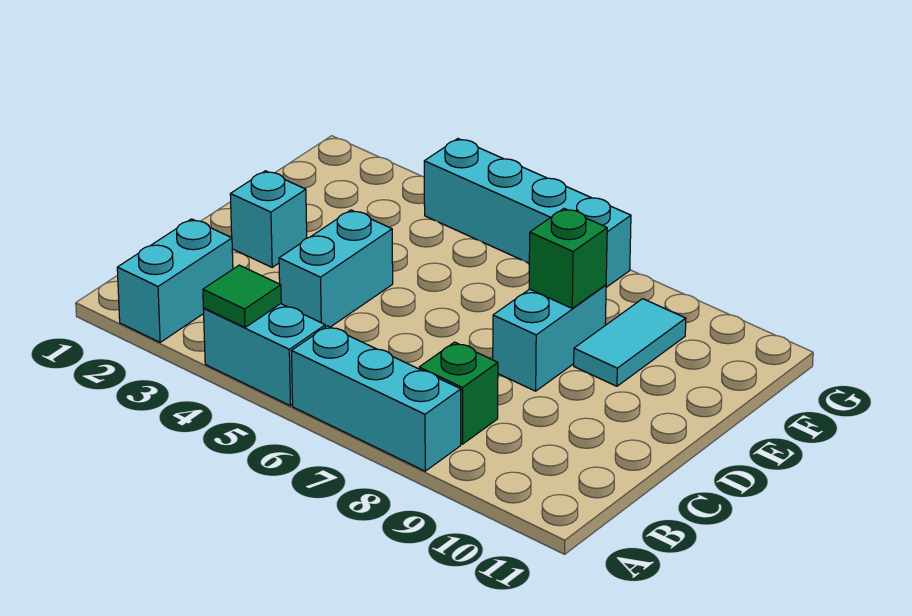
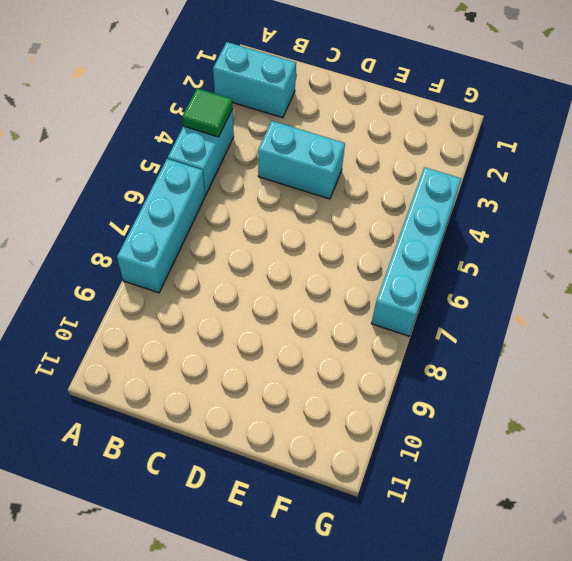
none -> green 1x1 brick [419,342,498,444]
none -> cyan 1x1 brick [230,171,307,267]

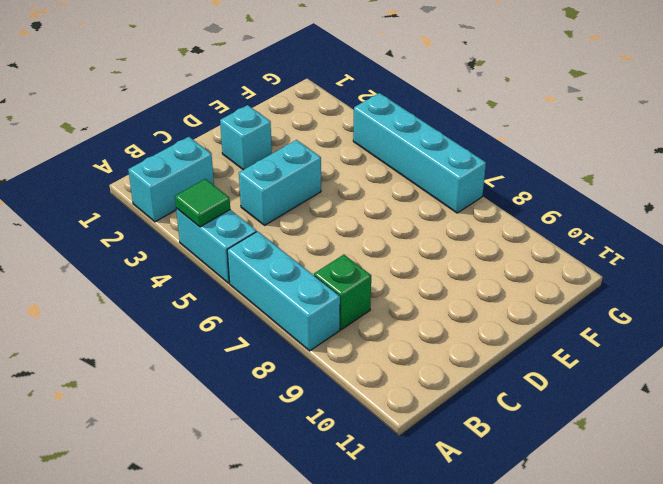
none -> cyan 1x2 brick [493,285,606,391]
none -> cyan 1x2 tile [574,299,686,386]

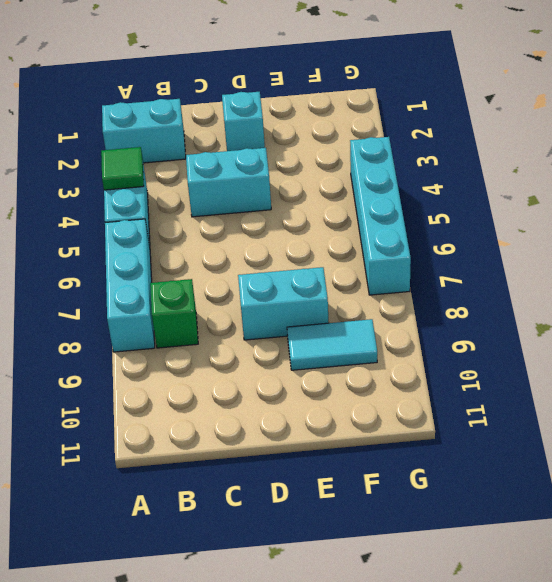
none -> green 1x1 brick [529,209,607,308]

